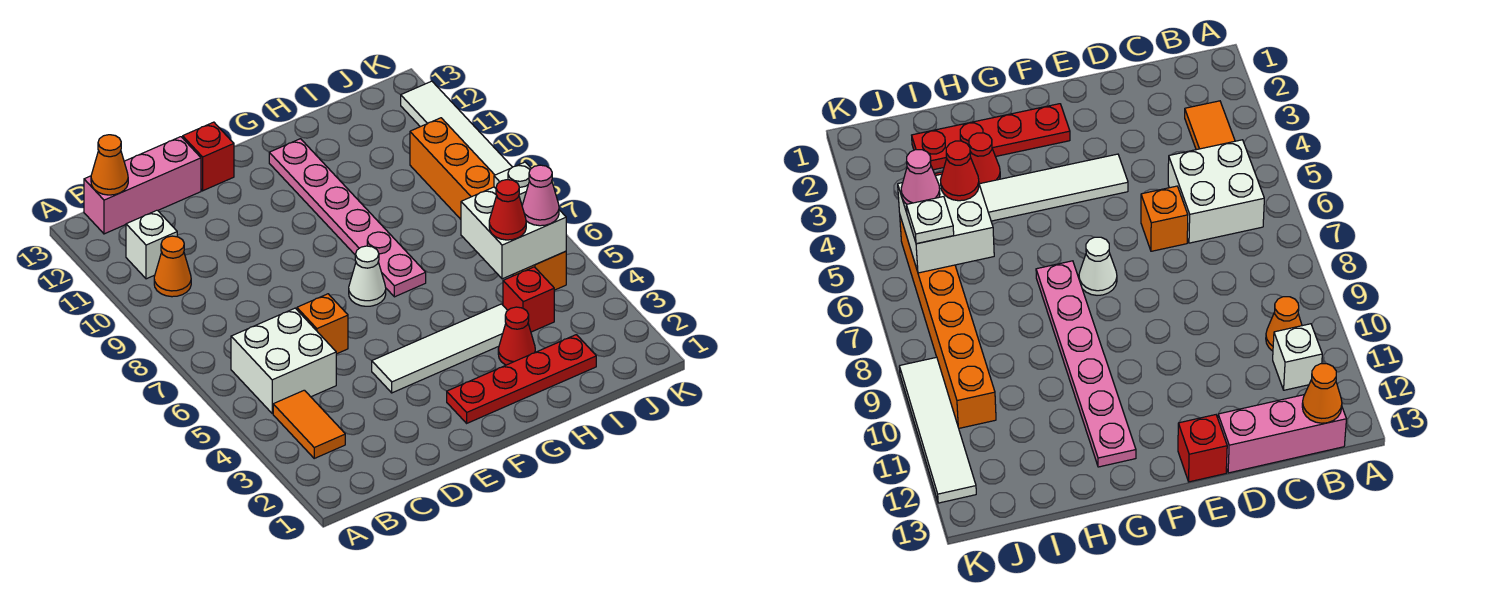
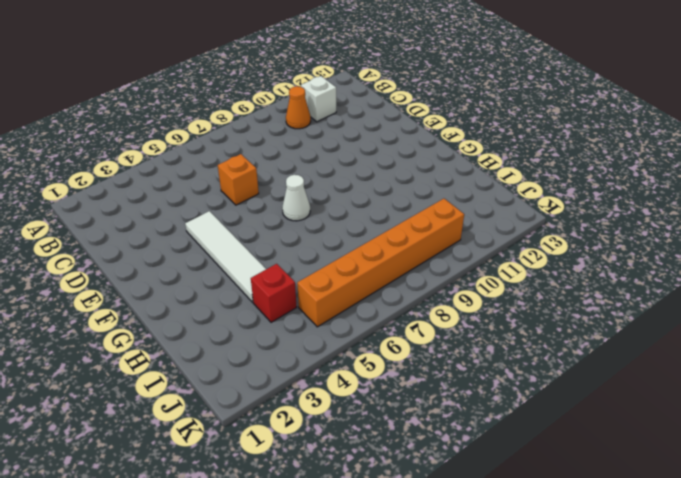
none -> orange 1x2 tile [273,390,345,458]
none -> white 2x2 brick [231,308,336,413]
none -> pink 1x3 brick [84,137,201,234]

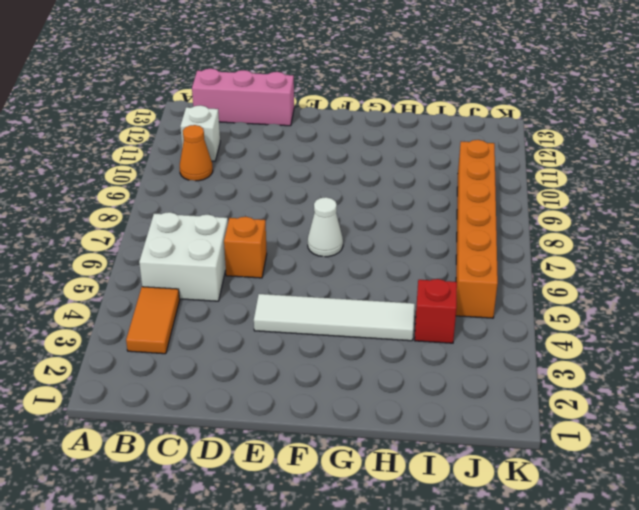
none -> red 1x1 brick [183,122,234,191]
none -> red 1x4 plate [447,335,596,423]
none -> pink 1x6 plate [269,139,426,297]

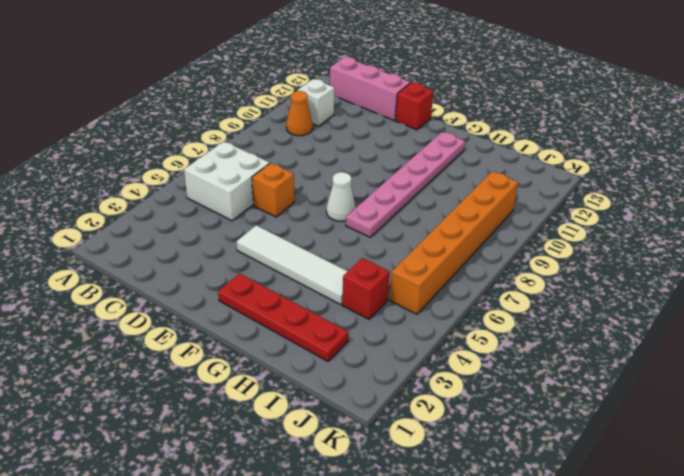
none -> orange 1x2 tile [273,390,345,458]
none -> red 1x1 cone [498,307,535,365]
none -> white 1x4 tile [401,81,512,175]

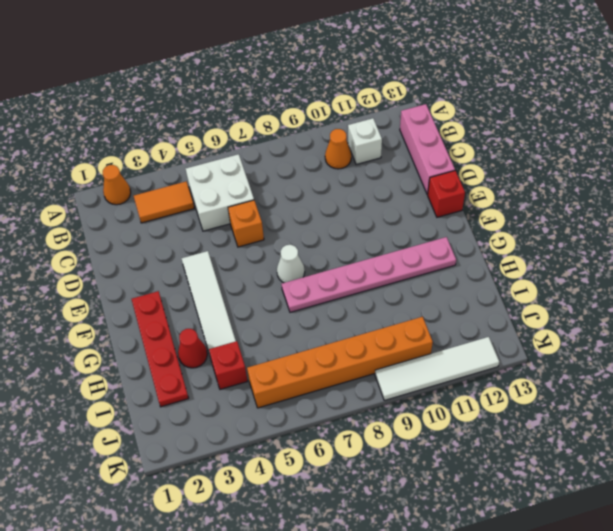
orange 1x1 cone [103,165,131,205] -> orange 1x1 cone moved to [91,135,128,195]
none -> white 2x2 brick [461,187,566,279]
none -> red 1x1 cone [489,180,526,240]
none -> pink 1x1 cone [522,165,559,226]

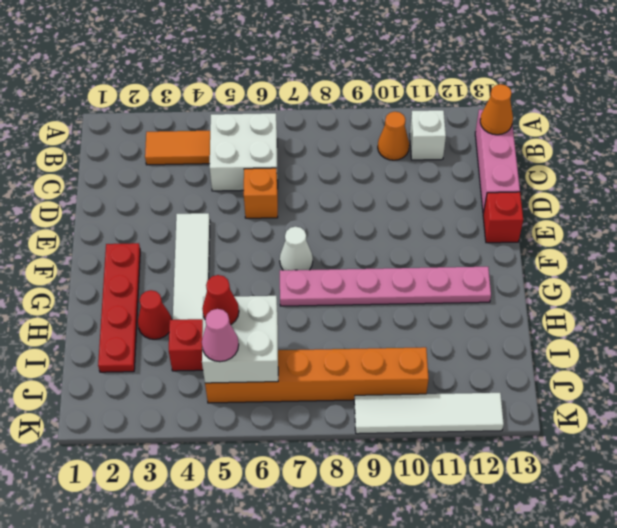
none -> white 1x1 plate [494,162,531,204]

